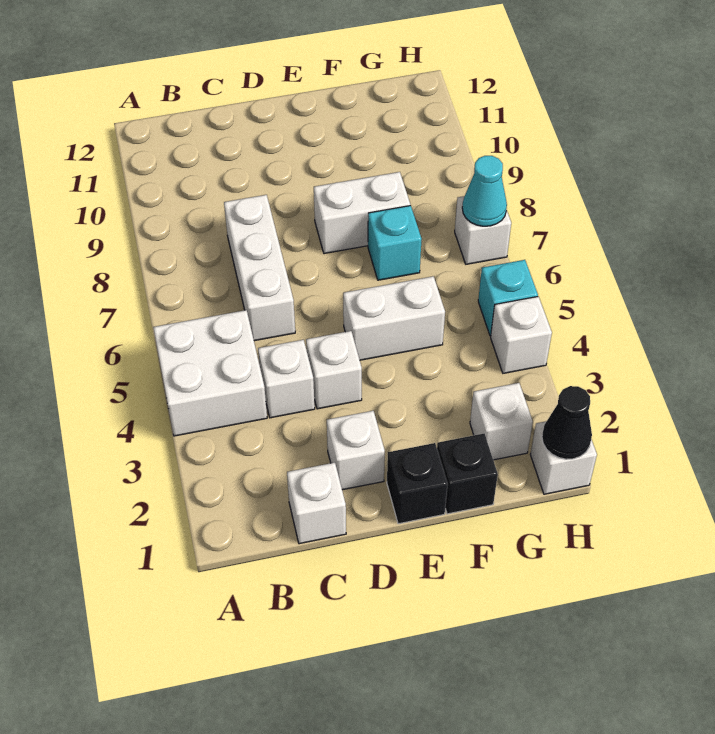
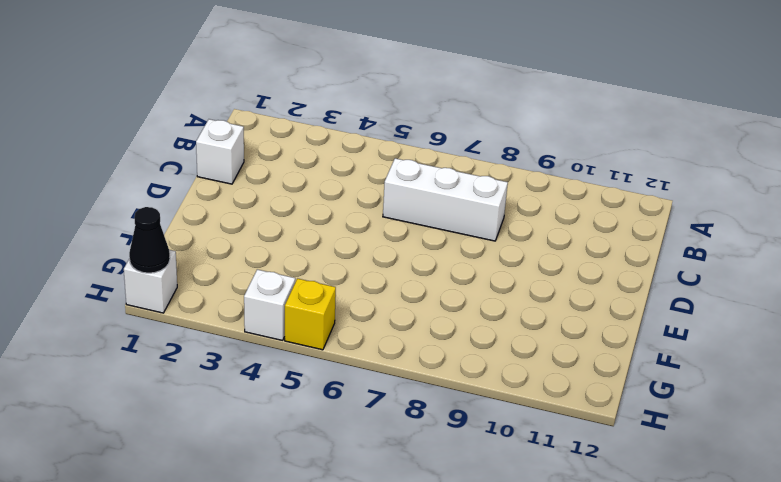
yellow 1x1 brick [285,279,336,350] -> cyan 1x1 brick [478,260,538,336]
none -> white 2x2 brick [153,310,267,436]
none -> white 1x1 brick [258,340,315,418]
none -> white 1x1 brick [327,411,385,490]

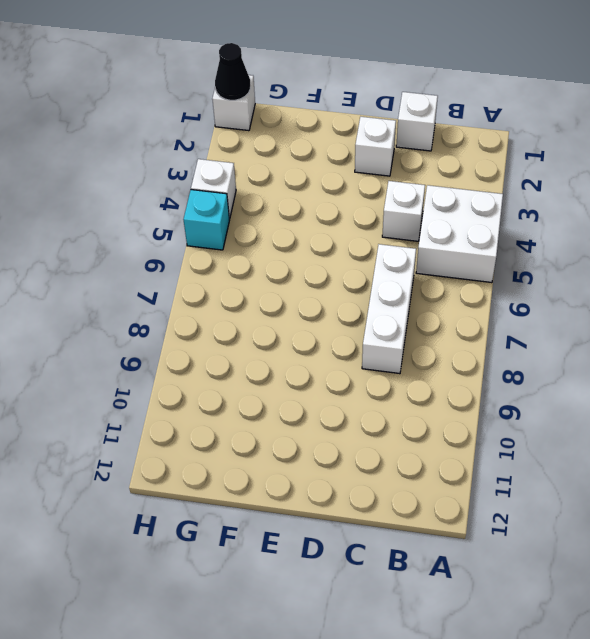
none -> white 1x1 brick [306,331,362,409]
none -> black 1x1 brick [387,443,448,524]
none -> white 1x2 brick [343,276,445,360]

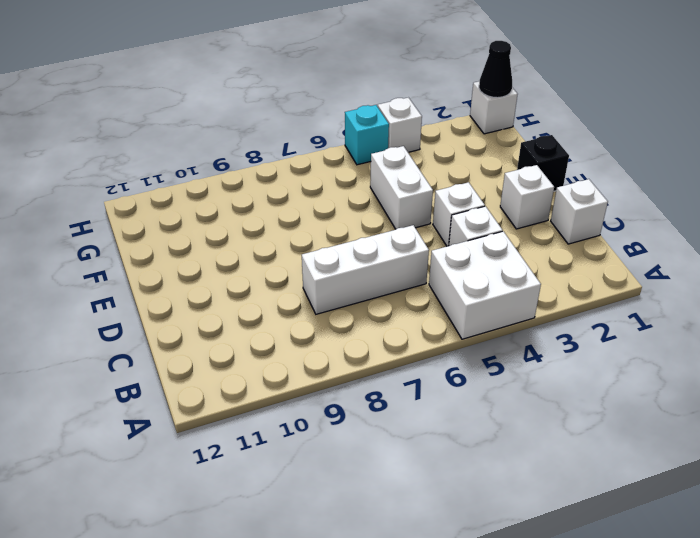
none -> white 1x2 brick [314,172,410,254]
none -> black 1x1 brick [437,434,498,514]
none -> cyan 1x1 brick [368,205,422,280]

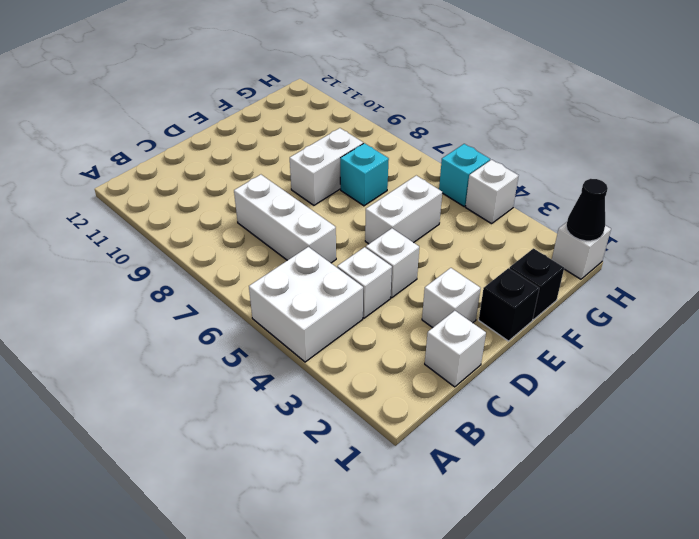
none -> white 1x1 brick [470,383,533,460]
none -> white 1x1 brick [455,196,511,264]
none -> cyan 1x1 cone [462,156,507,226]

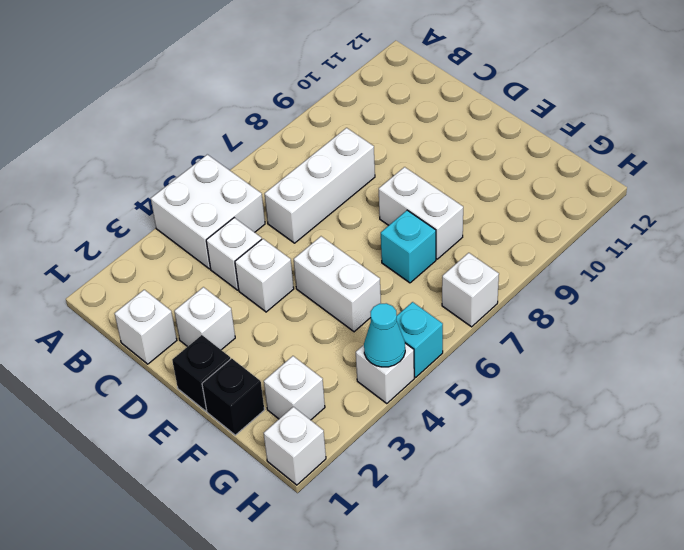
cyan 1x1 cone [364,303,405,367] -> cyan 1x1 cone moved to [462,156,507,226]
none -> black 1x1 cone [542,386,592,459]

